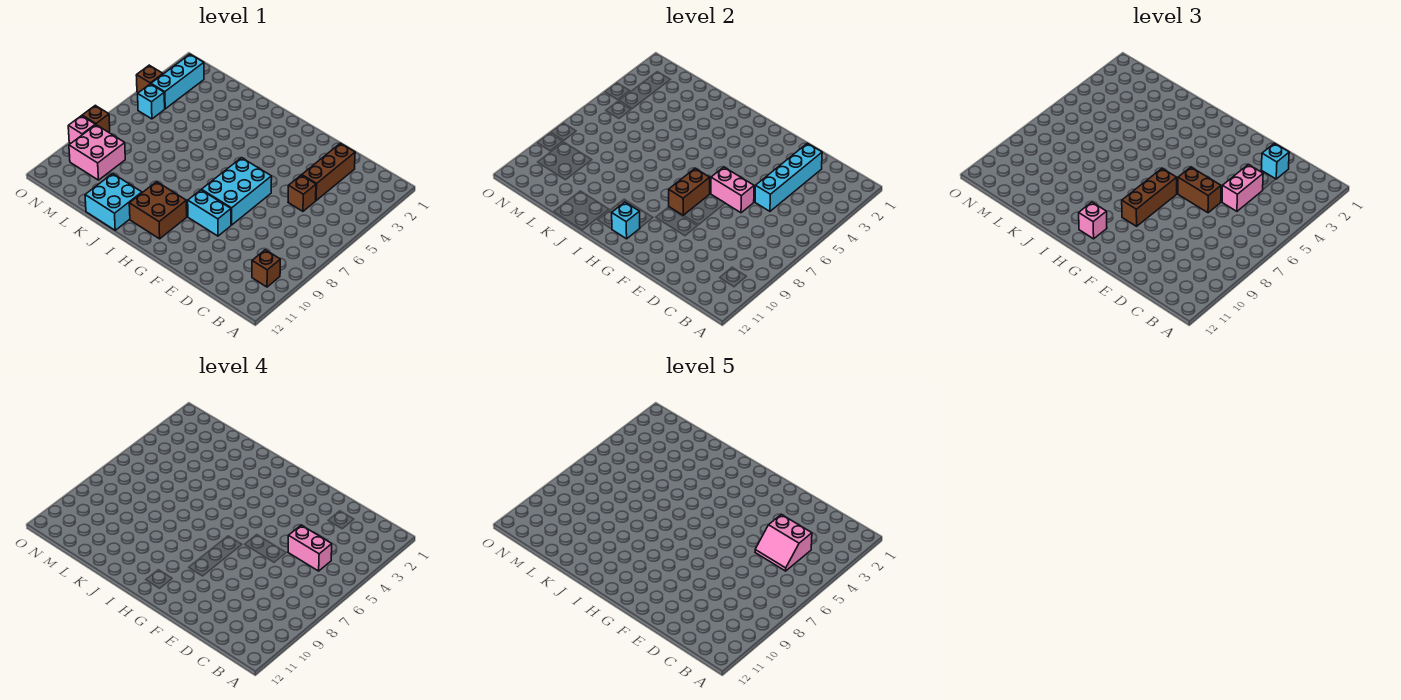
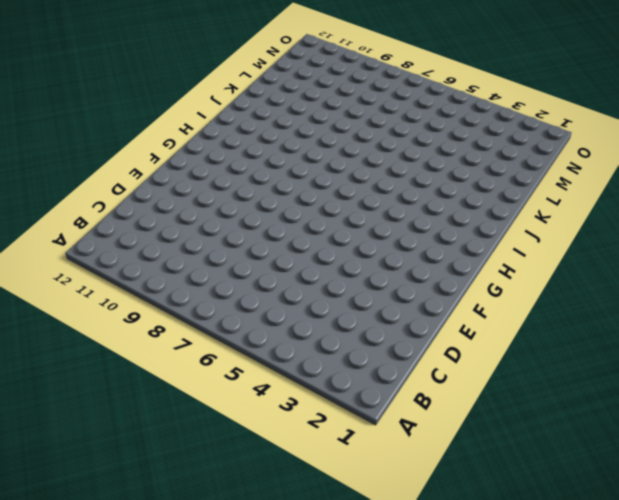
none -> brown 1x1 brick [252,250,280,287]
none -> brown 1x3 brick [302,143,355,200]
none -> brown 1x1 brick [288,175,316,211]

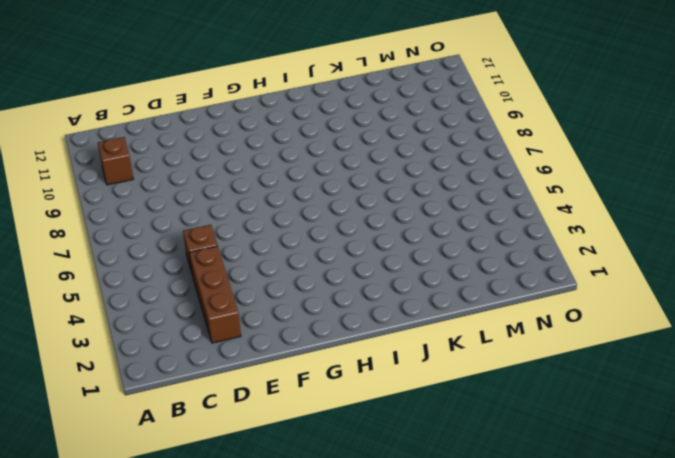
none -> cyan 2x3 brick [202,158,272,225]
none -> cyan 1x2 brick [188,190,231,236]
none -> brown 2x2 brick [129,182,187,239]

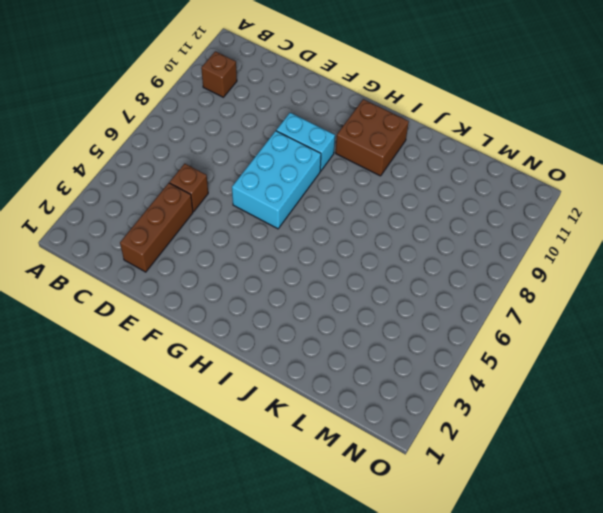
none -> cyan 2x2 brick [85,174,142,230]
none -> pink 2x2 brick [69,125,125,180]
none -> cyan 1x3 brick [151,54,204,109]

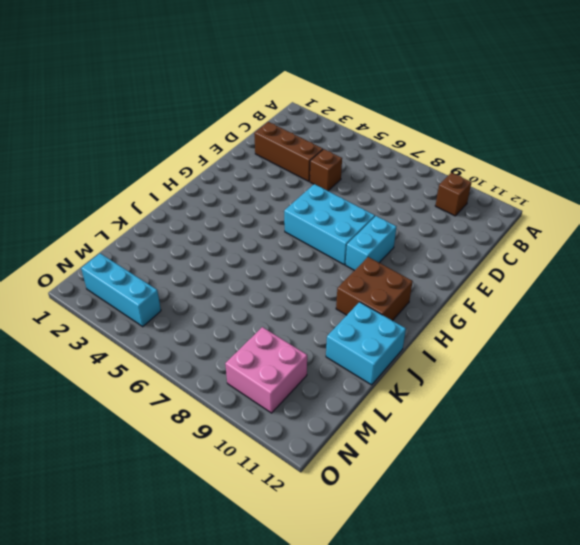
none -> cyan 1x1 brick [138,84,165,119]
none -> brown 1x1 brick [136,65,163,93]
none -> brown 1x1 brick [82,105,110,132]

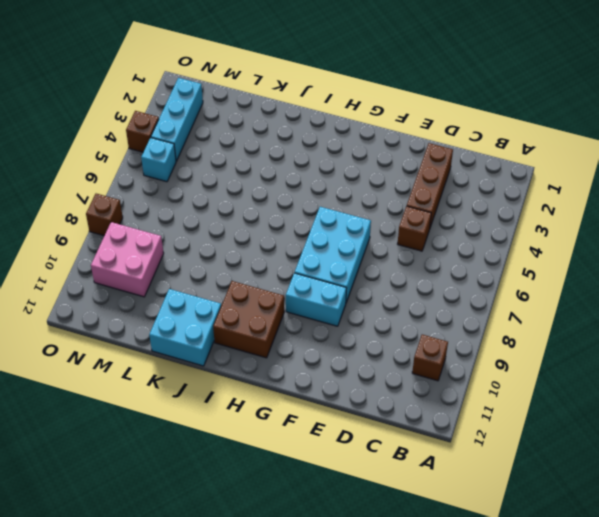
none -> pink 1x1 brick [68,116,95,144]
none -> cyan 1x4 brick [755,143,822,211]
none -> pink 1x2 brick [711,167,754,213]

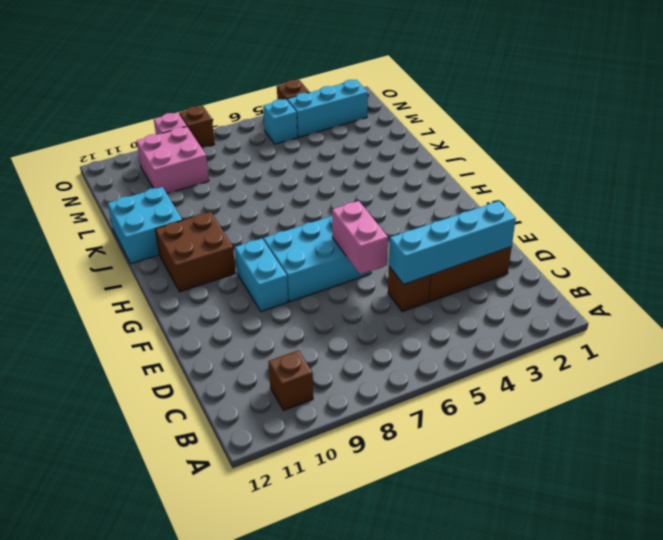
none -> brown 1x2 brick [669,169,710,215]
none -> cyan 1x1 brick [612,202,640,239]
none -> cyan 1x1 brick [1261,143,1289,179]

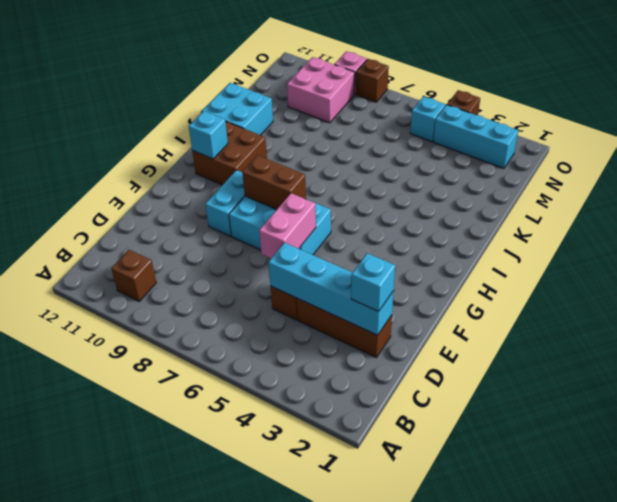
none -> pink 1x2 brick [1222,164,1263,211]
none -> brown 1x2 brick [1178,167,1221,213]
none -> brown 1x3 brick [1122,169,1177,226]

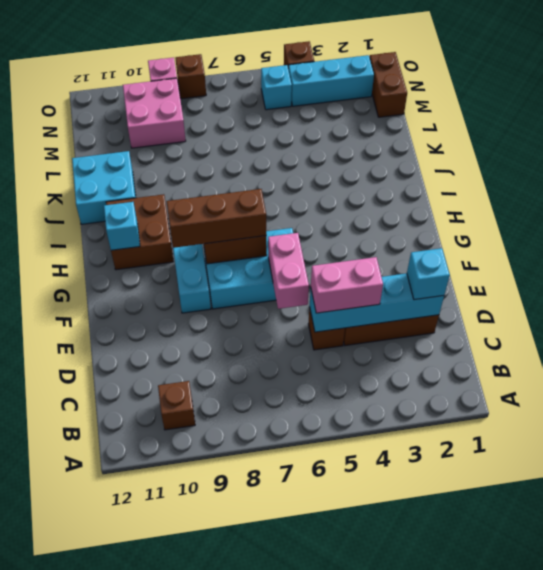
brown 1x2 brick [370,52,407,117] -> brown 1x2 brick moved to [1178,167,1221,213]
none -> pink 1x1 brick [1079,202,1107,239]
none -> pink 1x2 brick [288,525,332,571]
none -> pink 2x2 slope [755,514,812,571]

